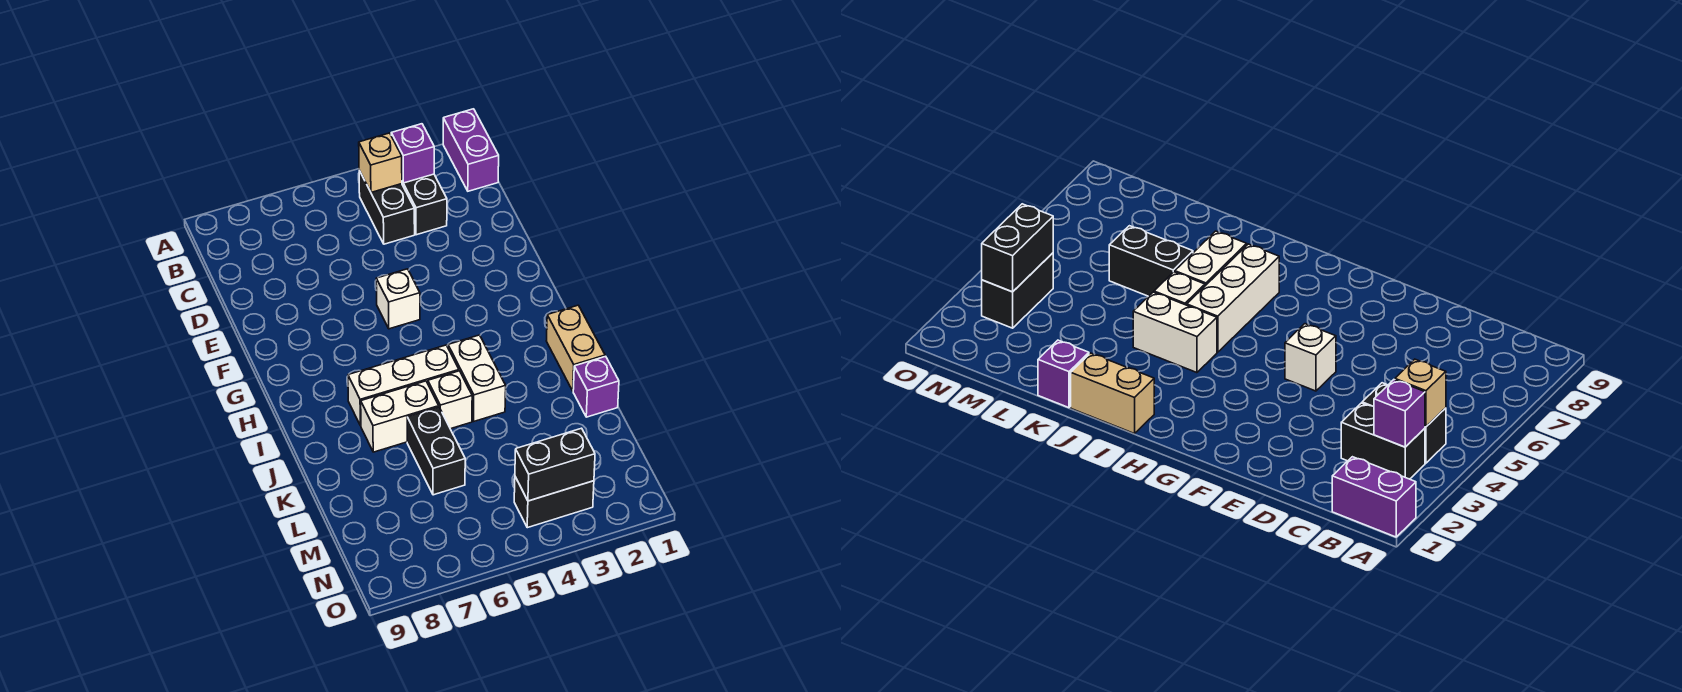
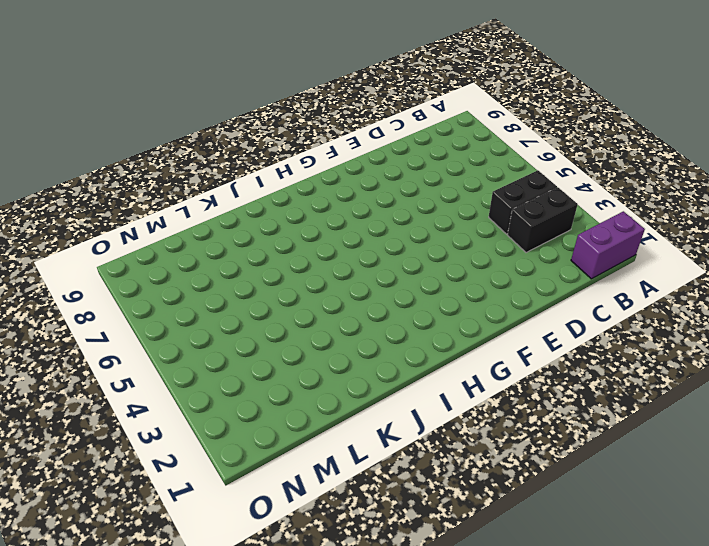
none -> white 1x1 brick [376,269,420,329]
none -> tan 1x2 brick [546,305,605,391]
none -> white 1x2 brick [448,335,506,421]

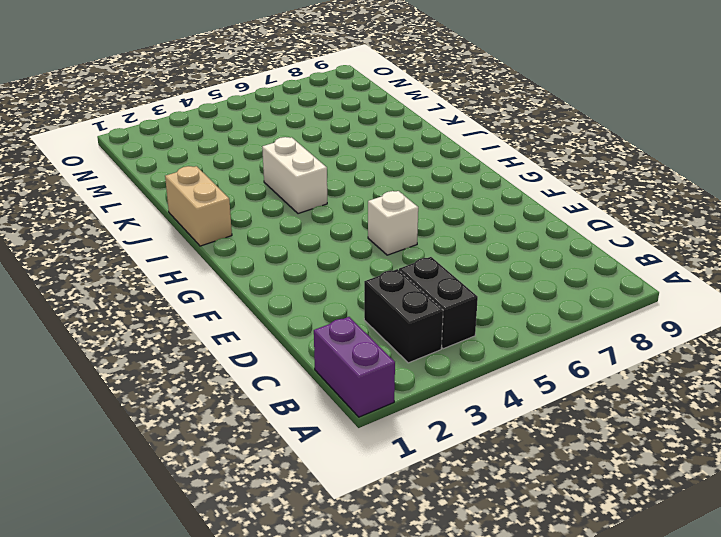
none -> white 1x3 brick [348,345,459,426]
none -> white 1x1 brick [428,371,472,429]
none -> white 1x2 brick [361,381,439,452]

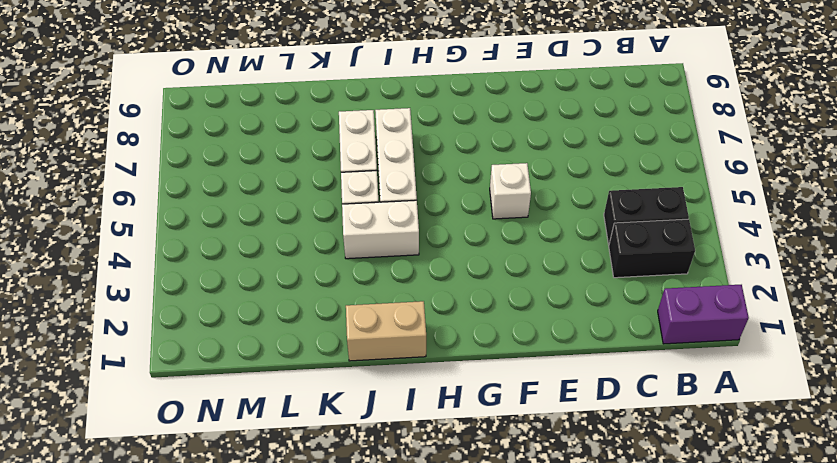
none -> purple 1x1 brick [573,356,619,417]
none -> black 1x2 brick [407,407,465,495]
none -> black 1x2 brick [514,477,594,528]

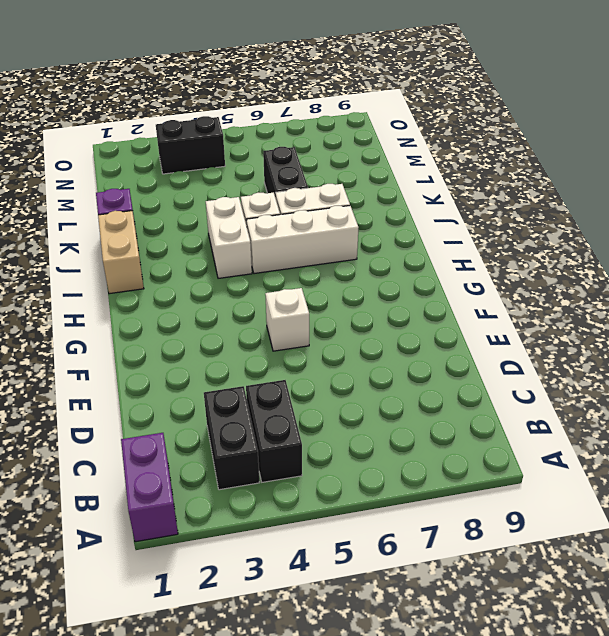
none -> purple 1x1 brick [391,124,434,183]
none -> tan 1x1 brick [359,133,402,192]
none -> black 1x2 brick [515,428,595,501]

